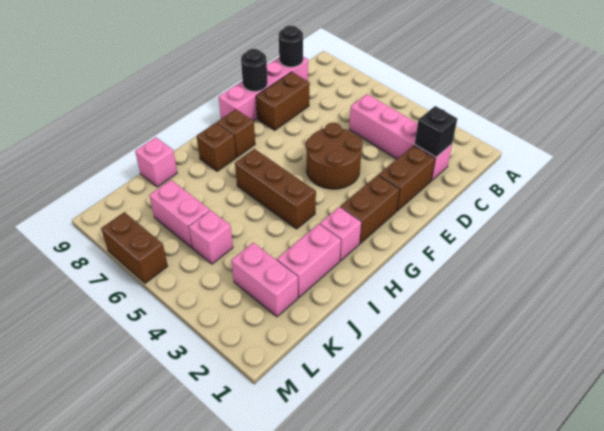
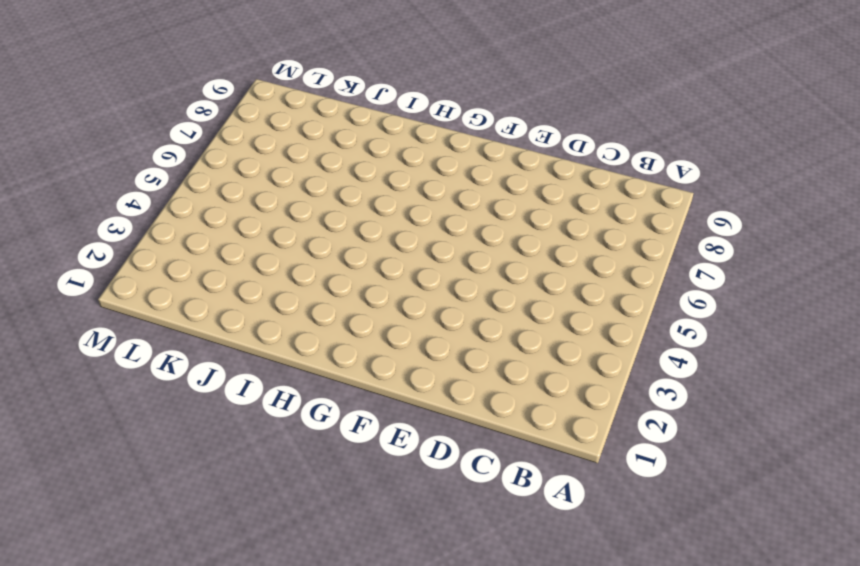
none -> pink 1x4 brick [349,94,452,181]
none -> pink 1x4 brick [219,57,308,121]
none -> brown 1x2 brick [379,145,435,211]

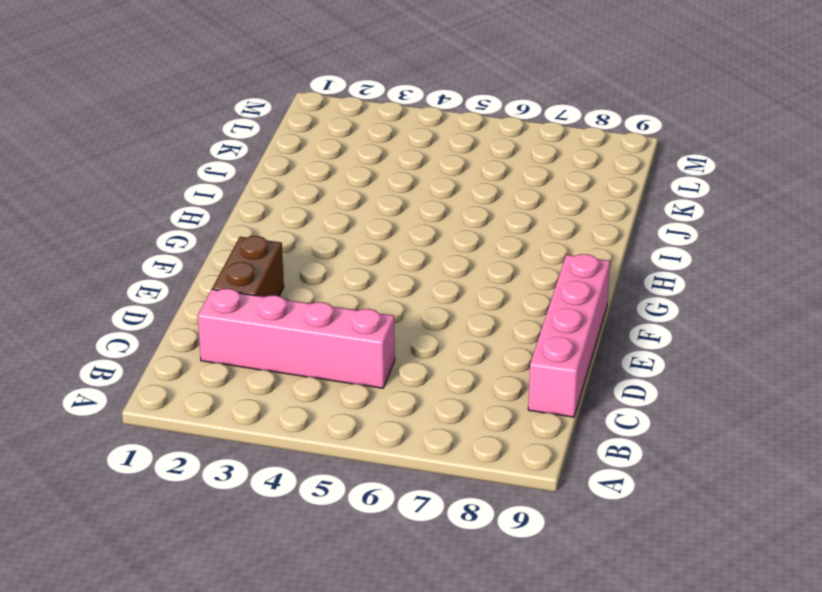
none -> brown 1x2 brick [256,72,310,130]
none -> brown 2x2 round brick [306,123,363,189]
none -> brown 1x2 brick [340,175,400,244]

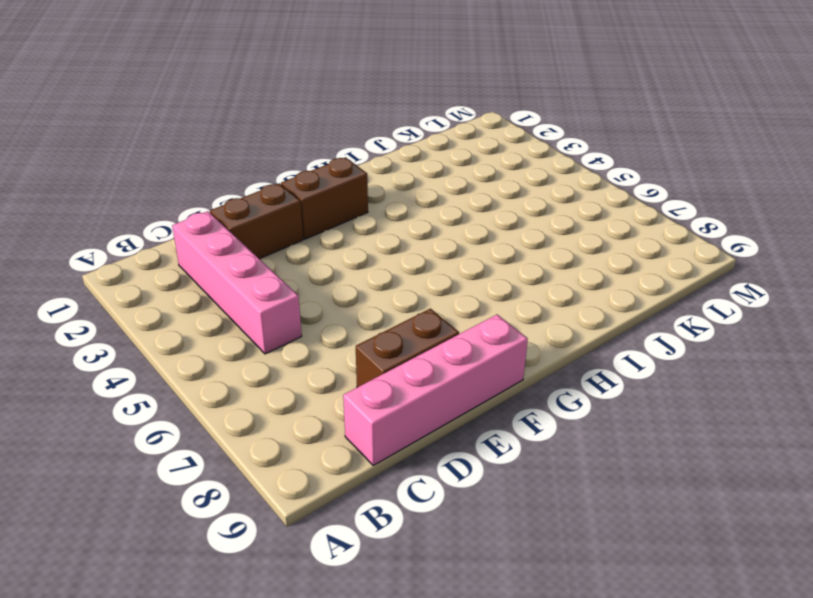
none -> brown 2x2 round brick [306,123,363,189]
none -> brown 1x1 brick [217,109,255,157]
none -> pink 1x1 brick [320,207,361,261]

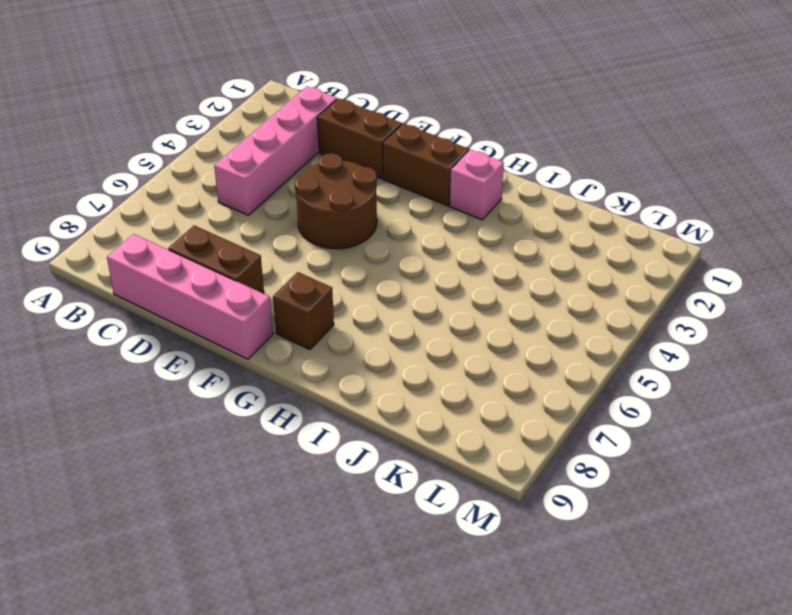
none -> brown 1x3 brick [235,149,316,229]
none -> brown 1x1 brick [197,123,236,171]
none -> pink 1x2 brick [277,224,341,297]

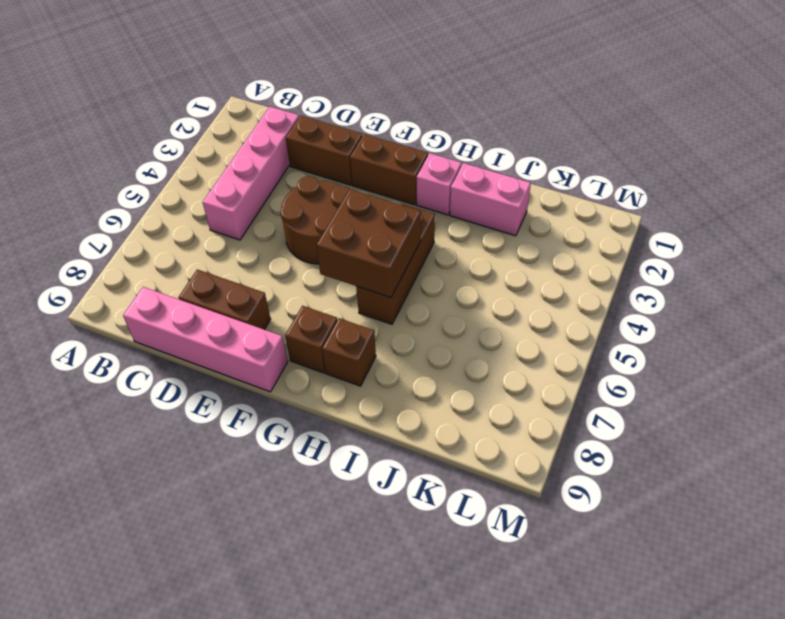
brown 2x2 brick [316,189,421,298] -> none
none -> pink 1x1 brick [135,137,177,187]
none -> pink 1x2 brick [231,243,298,317]
none -> pink 1x1 brick [189,210,233,264]

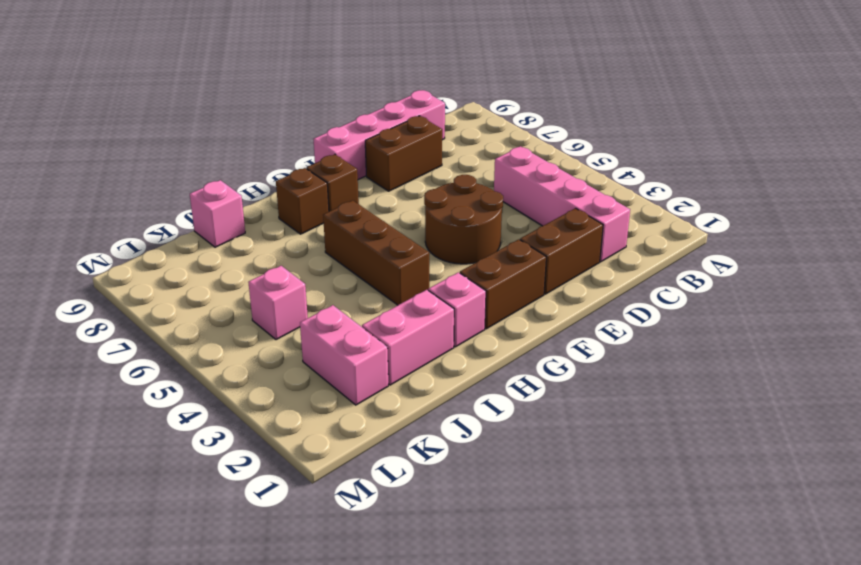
none -> pink 1x2 brick [149,180,210,248]
none -> brown 1x2 brick [101,212,168,283]
none -> black 1x1 brick [415,106,457,157]

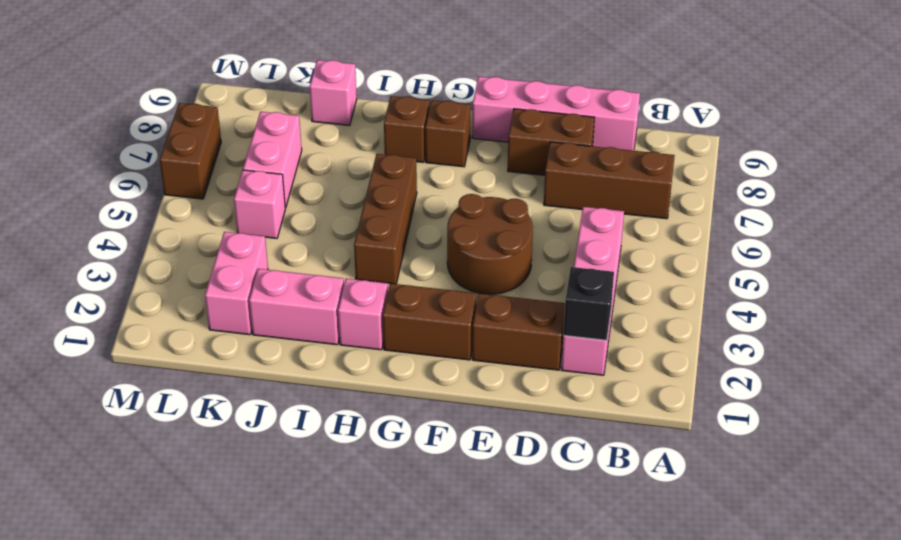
brown 1x3 brick [544,142,675,219] -> none
none -> black 1x1 round brick [279,26,303,67]
none -> black 1x1 round brick [241,49,267,91]

